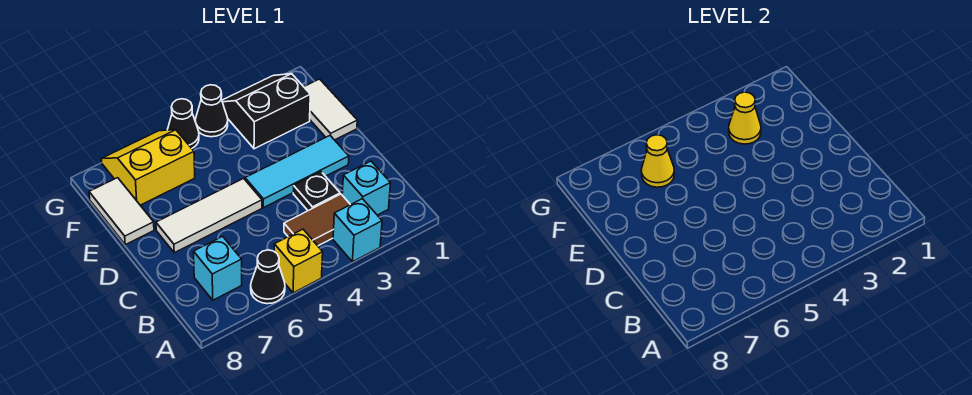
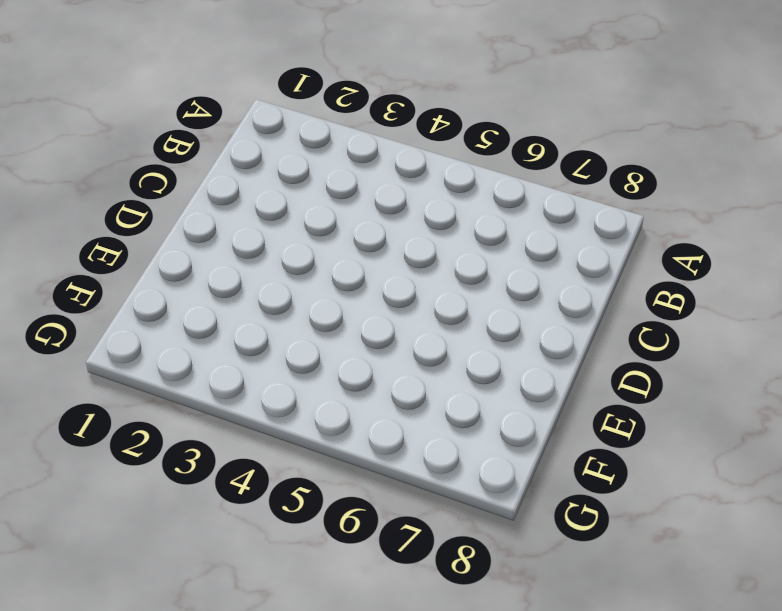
none -> cyan 1x1 brick [333,199,382,262]
none -> yellow 1x1 brick [274,229,323,293]
none -> black 1x1 cone [251,250,285,304]

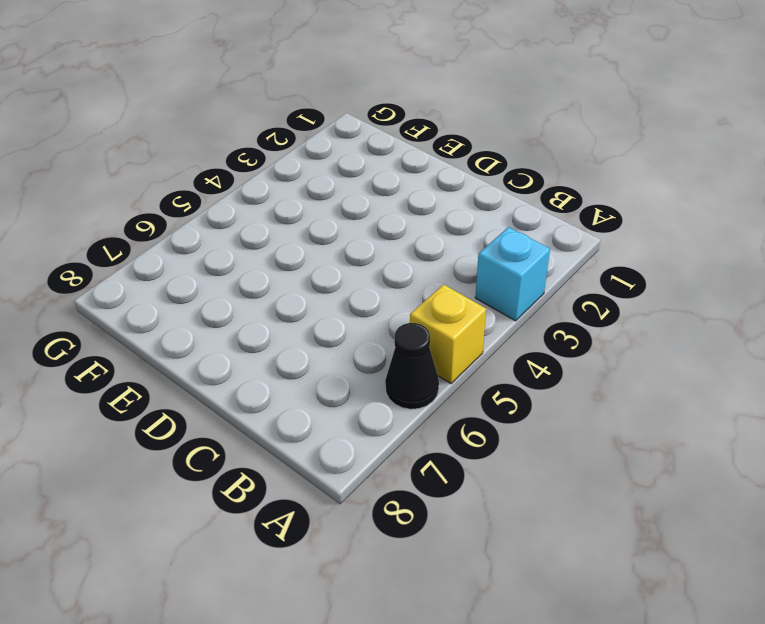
none -> cyan 1x1 brick [342,161,391,215]
none -> brown 1x2 tile [284,194,350,246]
none -> cyan 1x1 brick [194,236,242,300]

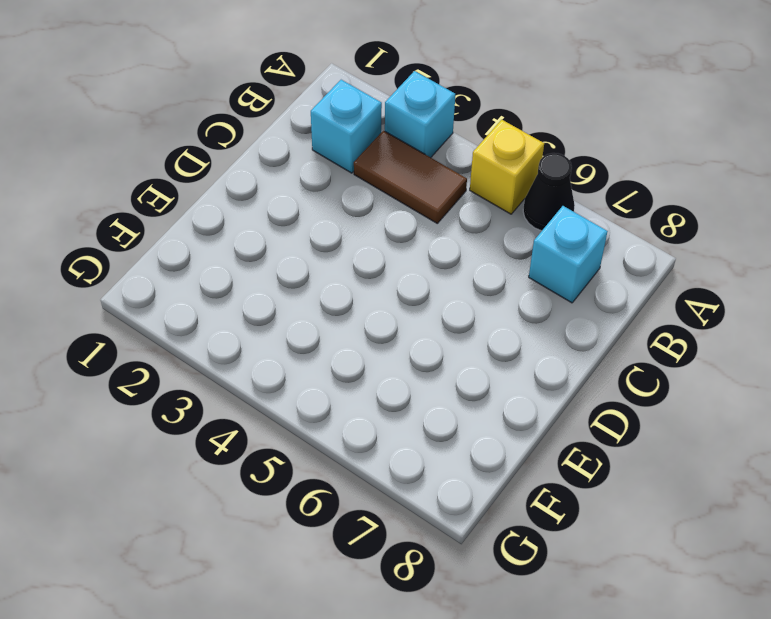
none -> black 1x1 plate [293,172,340,211]
none -> cyan 1x3 tile [245,136,349,208]
none -> white 1x3 tile [156,178,262,253]

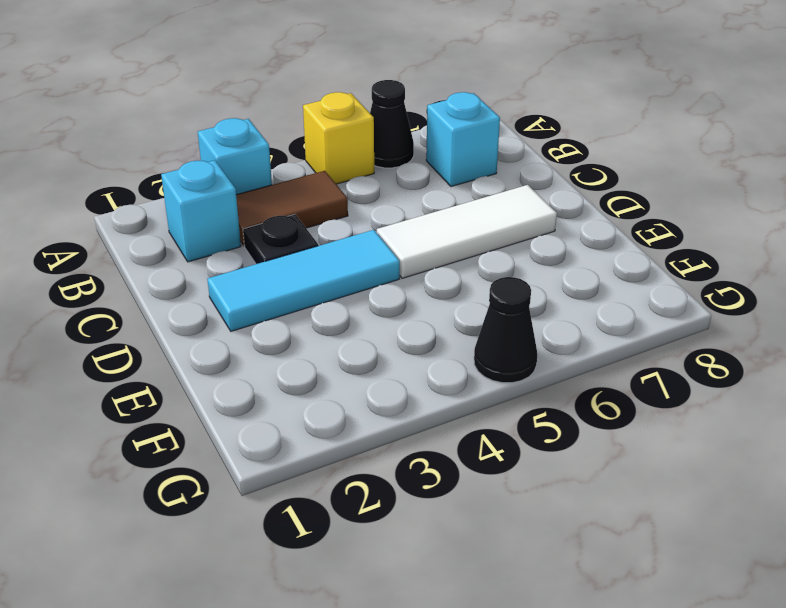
none -> white 1x2 tile [304,79,357,140]
none -> white 1x2 tile [89,178,154,245]
none -> black 2x2 slope [222,74,310,149]

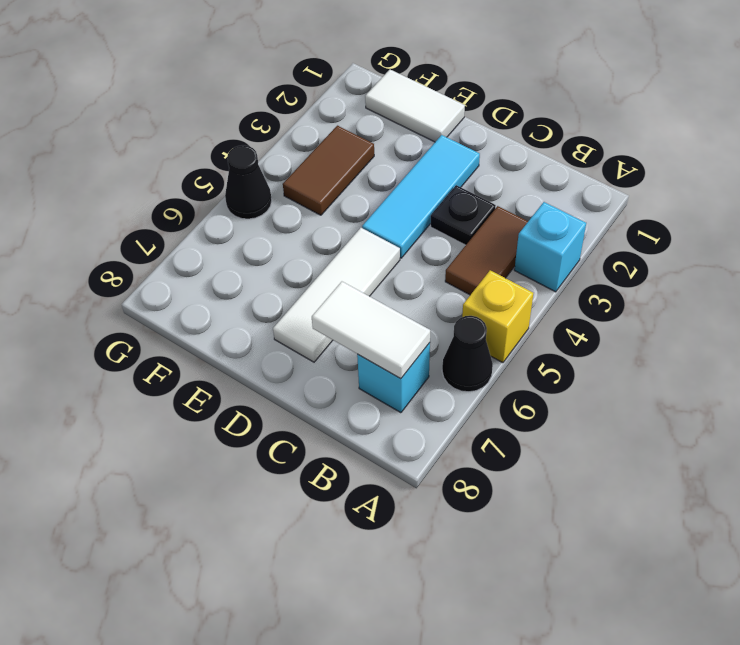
white 1x2 tile [312,282,430,379] -> white 1x2 tile moved to [89,178,154,245]
brown 1x2 tile [283,126,374,215] -> black 2x2 slope [222,74,310,149]
none -> cyan 1x1 brick [342,161,391,215]
none -> yellow 2x2 slope [102,130,195,205]
none -> black 1x1 cone [195,85,228,137]

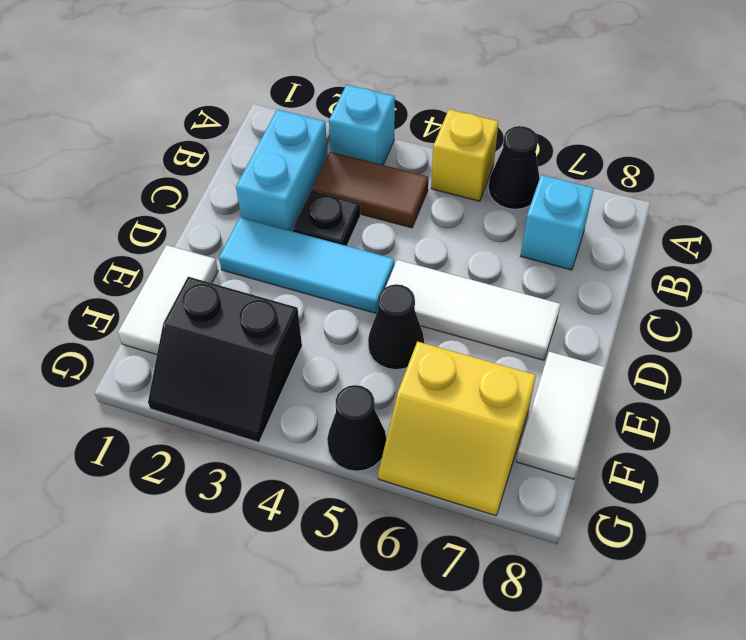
cyan 1x2 brick [236,109,328,231] -> cyan 1x1 brick [342,161,391,215]
black 1x1 cone [368,284,424,370] -> black 1x1 cone moved to [195,85,228,137]
none -> yellow 1x1 cone [729,92,761,144]
none -> yellow 1x1 cone [641,135,674,187]

